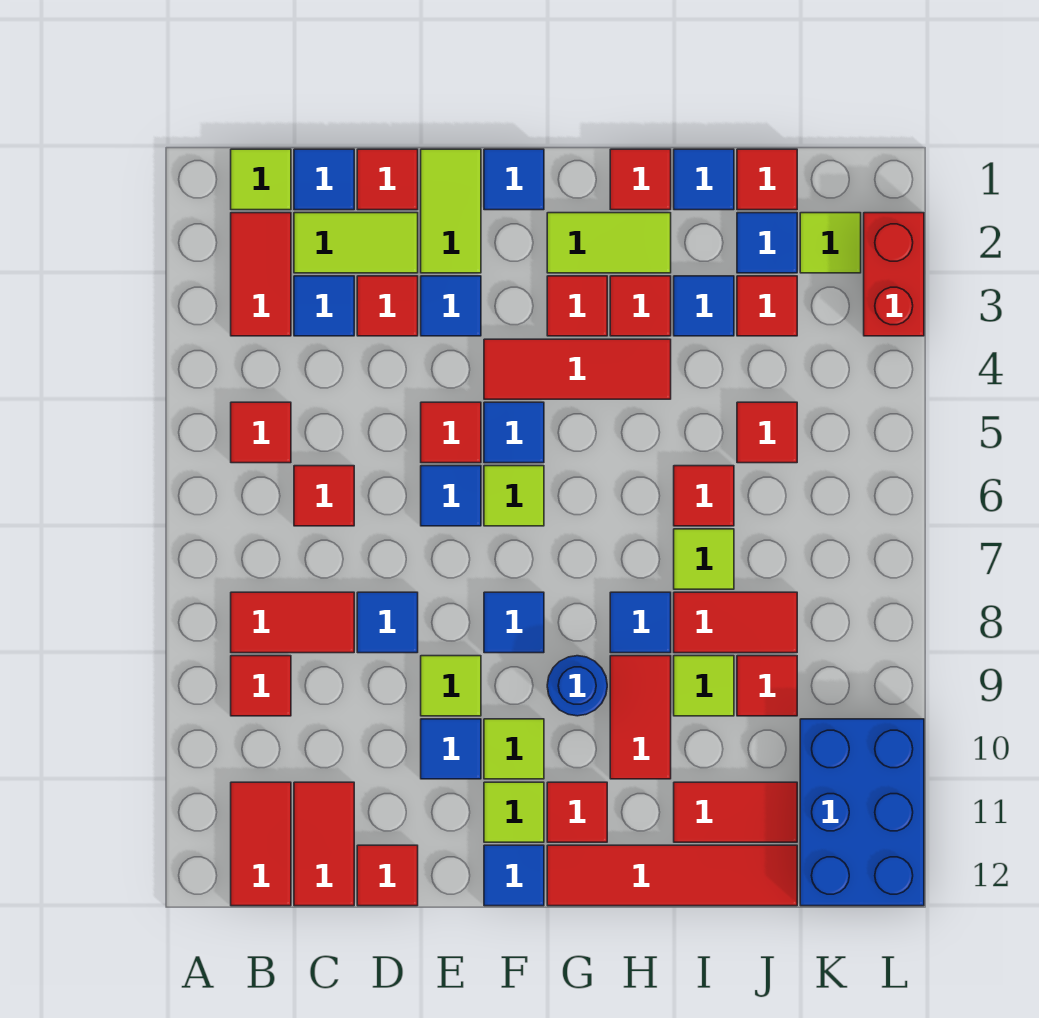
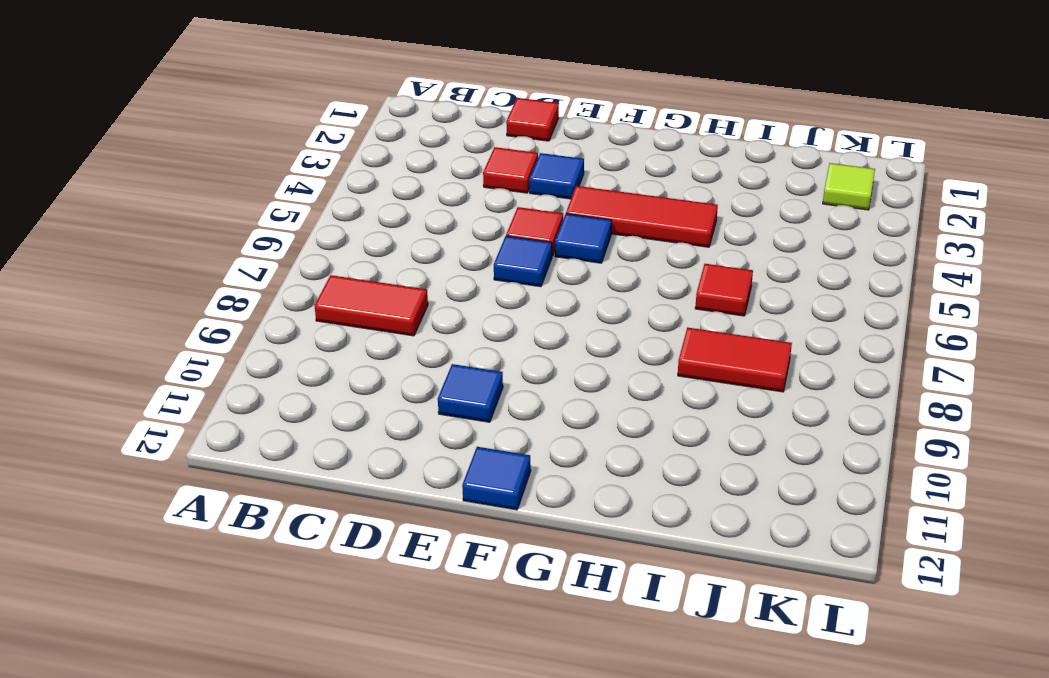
none -> lime 1x1 tile [231,149,291,210]
none -> red 1x2 tile [231,213,291,336]
none -> red 1x1 tile [231,402,291,463]
none -> red 1x1 tile [231,656,291,716]

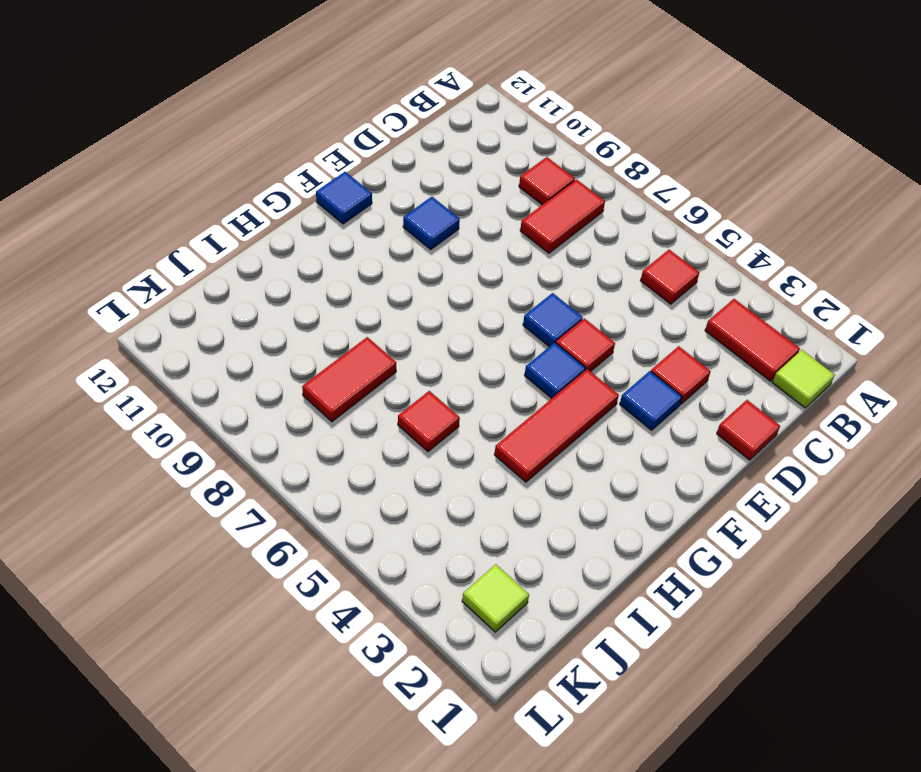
none -> red 1x2 tile [231,782,291,906]
none -> blue 1x1 tile [294,149,354,210]
none -> lime 1x2 tile [294,213,418,273]
none -> blue 1x1 tile [294,276,354,336]

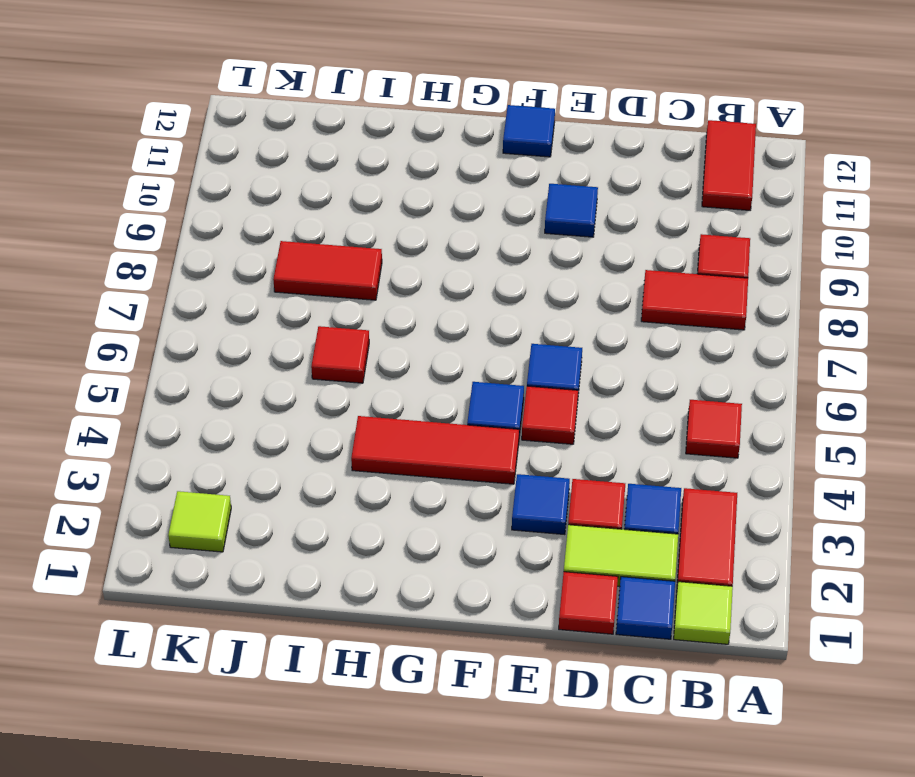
none -> red 1x1 tile [294,466,354,526]
none -> red 1x2 tile [294,782,354,906]
none -> blue 1x1 tile [357,592,418,653]
none -> red 1x1 tile [357,845,418,906]

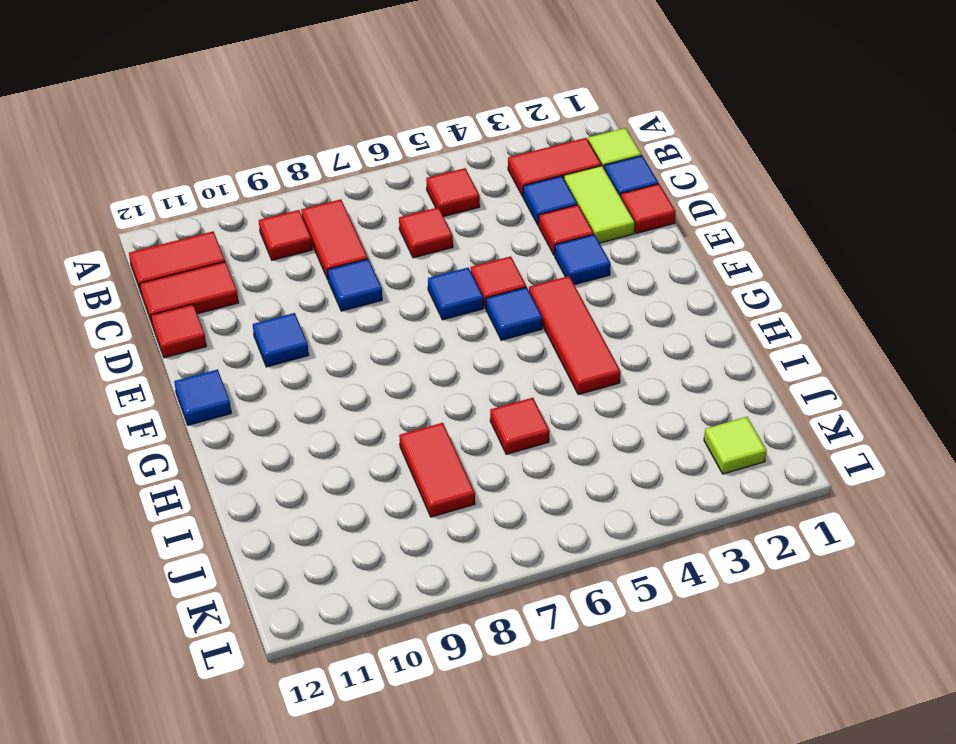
none -> lime 1x2 tile [421,149,481,273]
none -> lime 1x1 tile [421,656,481,716]
none -> blue 1x1 tile [484,149,544,210]
none -> lime 1x1 tile [484,466,544,526]

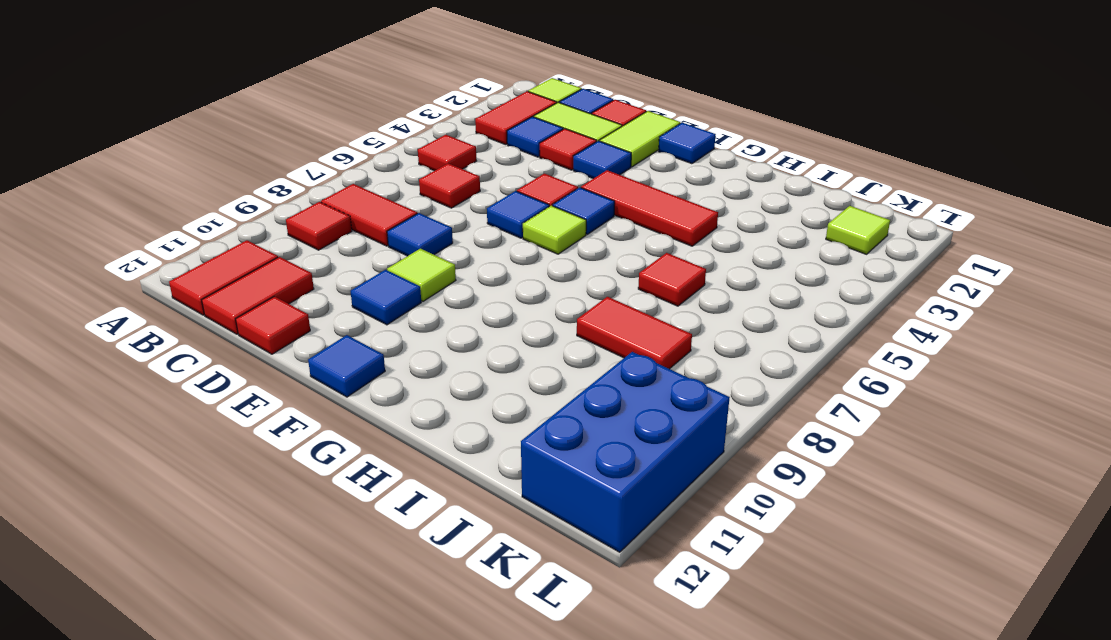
none -> blue 1x1 tile [484,592,544,653]
none -> lime 1x1 tile [484,719,544,779]
none -> lime 1x1 tile [484,782,544,842]
none -> lime 1x2 tile [547,213,671,273]

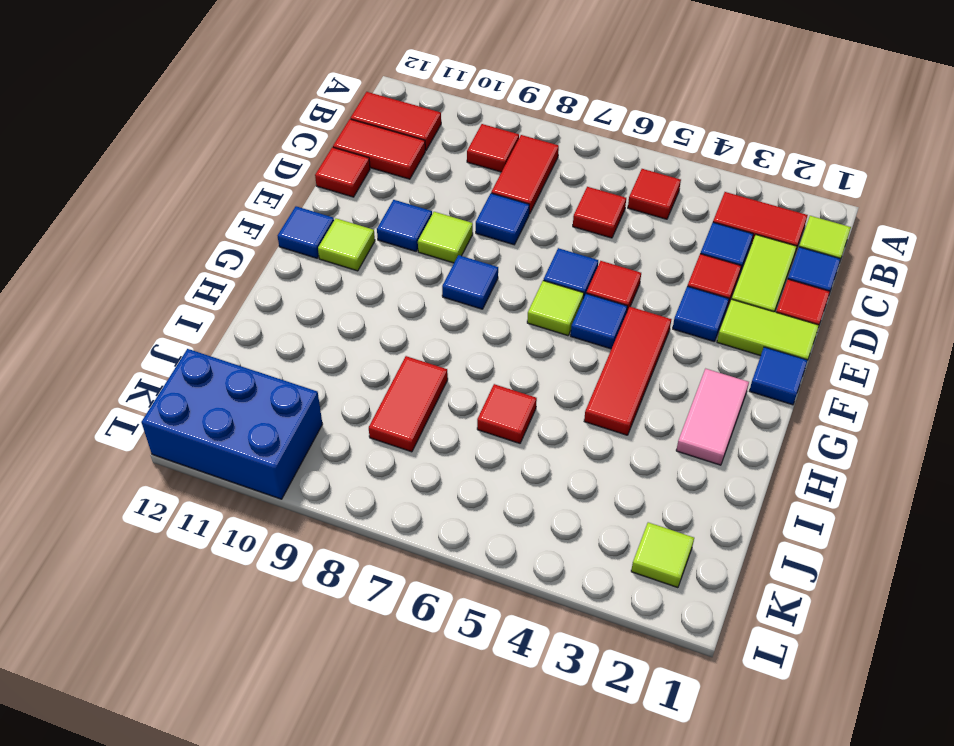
pink 1x2 tile [676,369,749,465] -> lime 1x2 tile [547,213,671,273]
none -> lime 1x1 tile [484,719,544,779]
none -> red 1x1 tile [547,276,607,336]
none -> blue 1x1 round brick [547,656,607,716]
none -> red 1x1 tile [547,782,607,842]

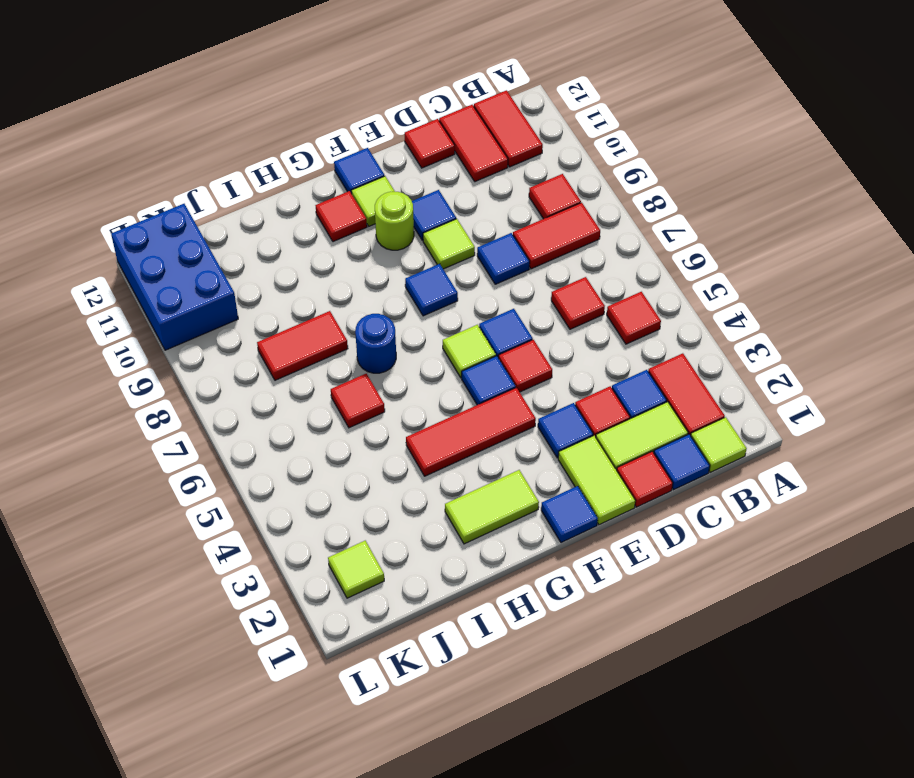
lime 1x1 round brick [375,192,414,250] -> lime 1x1 tile [484,719,544,779]
blue 1x1 round brick [355,314,396,373] -> blue 1x1 round brick moved to [547,656,607,716]
none -> red 1x1 tile [547,276,607,336]
none -> red 1x4 tile [547,845,797,906]
none -> red 1x1 tile [610,149,671,210]
none -> red 1x1 tile [610,276,671,336]

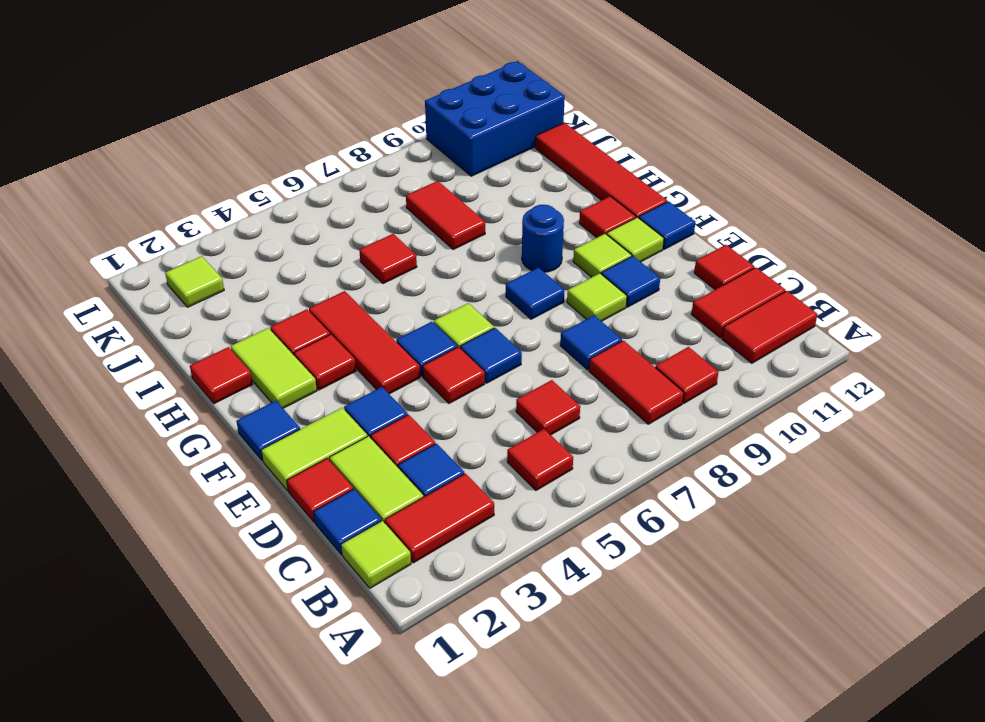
none -> blue 1x1 tile [610,592,671,653]
none -> red 1x2 tile [610,656,671,779]
none -> blue 1x1 tile [674,149,734,210]
none -> blue 1x1 tile [674,276,734,336]

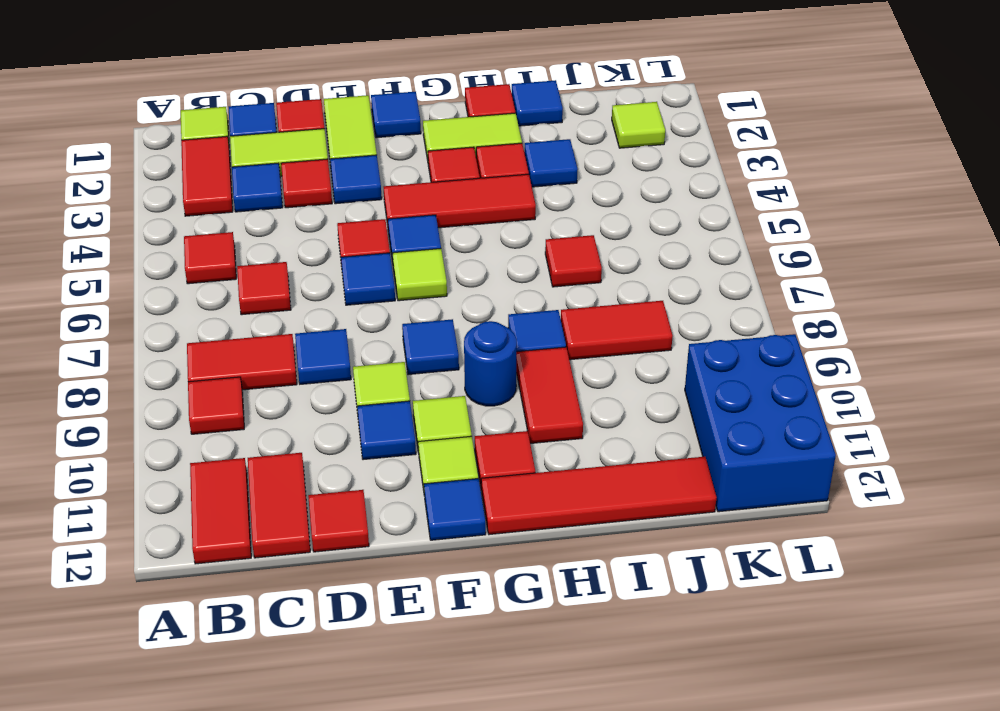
none -> lime 1x1 tile [674,529,734,589]
none -> lime 1x1 tile [674,656,734,716]
none -> red 1x2 tile [674,782,797,842]
none -> red 1x1 tile [737,149,797,210]

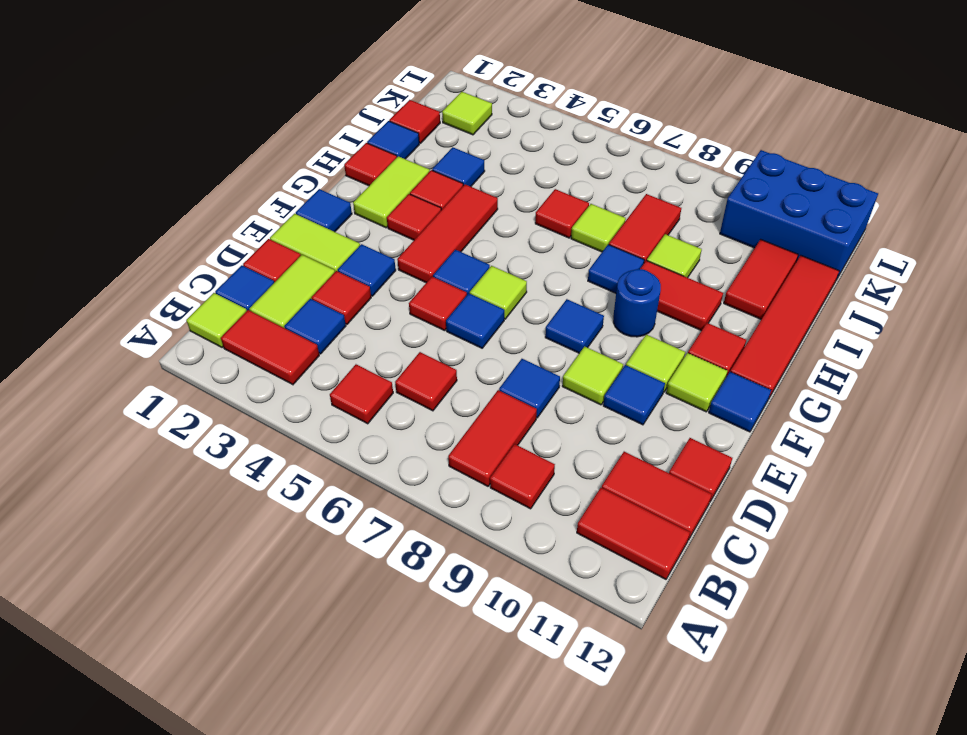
none -> blue 1x1 tile [737,213,797,273]
none -> red 1x1 tile [737,276,797,336]
none -> red 1x1 tile [737,402,797,463]
none -> red 1x1 tile [737,656,797,716]

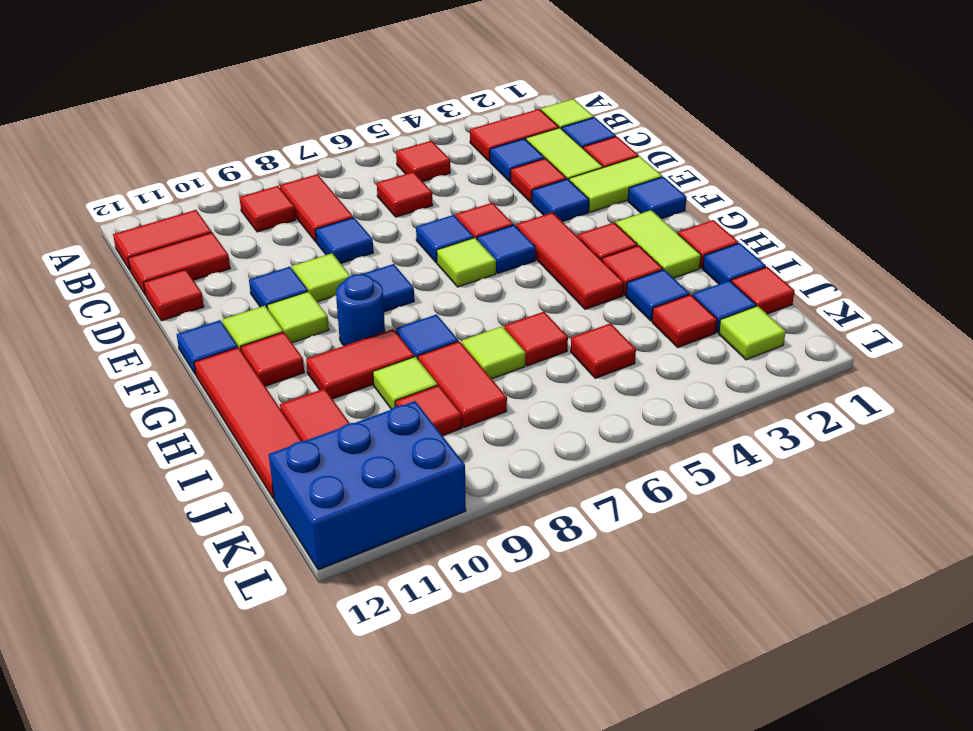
none -> red 1x2 brick [864,213,924,336]

